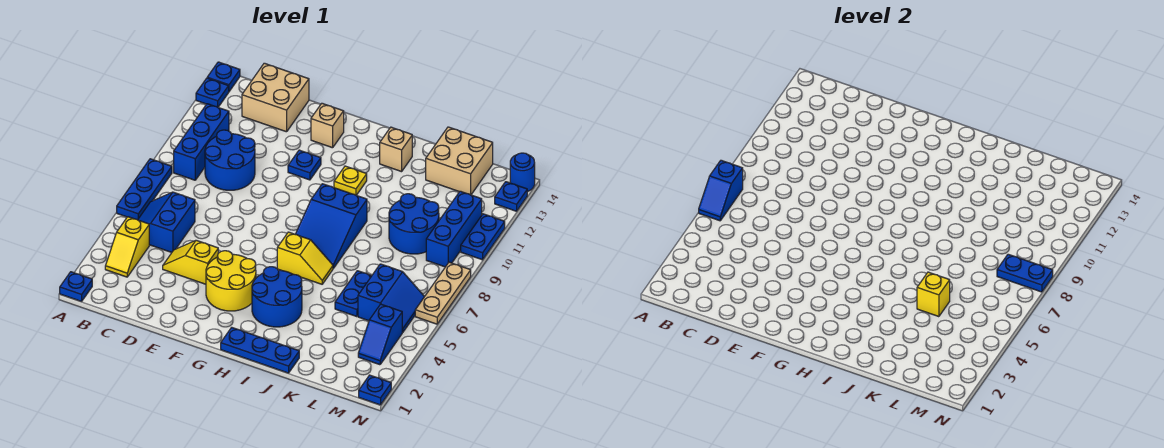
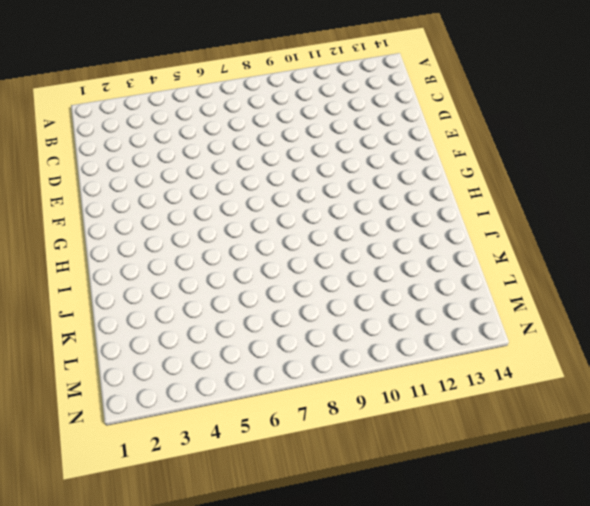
none -> blue 1x1 plate [60,272,92,301]
none -> blue 1x3 plate [117,159,172,220]
none -> blue 1x1 plate [196,78,229,107]
none -> blue 1x1 plate [207,62,240,91]

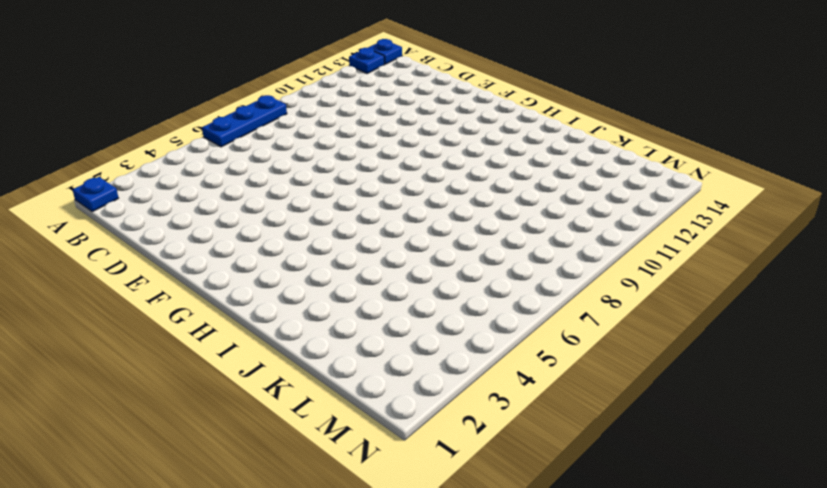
none -> yellow 1x2 slope [105,217,149,277]
none -> blue 2x2 slope [138,192,195,252]
none -> blue 1x3 brick [174,104,229,180]
none -> blue 2x2 round brick [205,130,255,190]

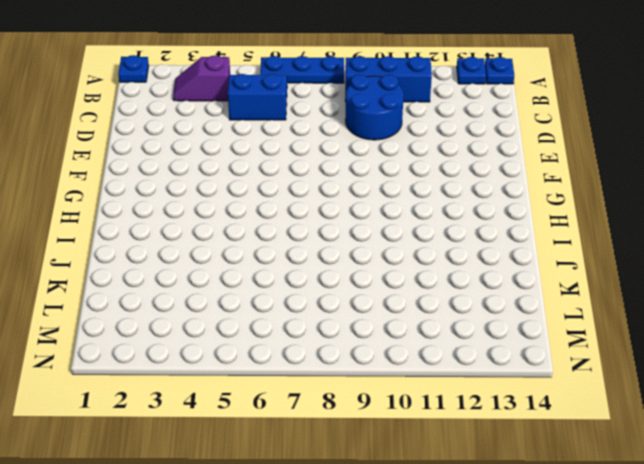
purple 1x2 slope [173,56,230,101] -> yellow 1x2 slope [105,217,149,277]
none -> tan 2x2 brick [242,63,309,132]
none -> yellow 1x2 slope [163,240,218,284]
none -> yellow 2x2 round brick [206,251,256,311]
none -> blue 1x1 plate [288,150,321,180]

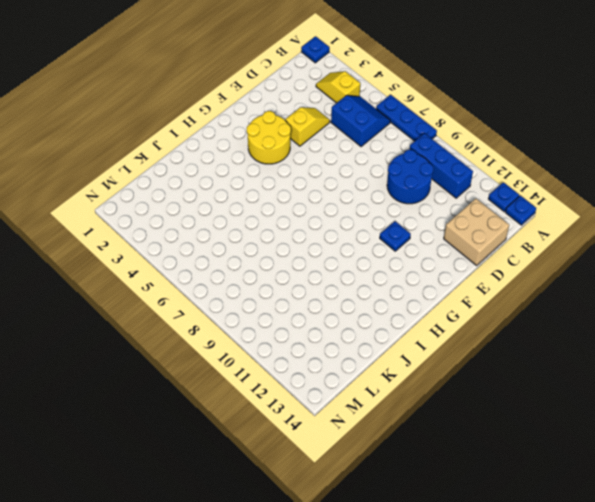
none -> tan 1x1 brick [311,103,344,148]
none -> blue 1x3 plate [221,327,299,373]
none -> blue 2x2 round brick [252,267,302,327]
none -> yellow 1x2 slope [277,232,333,284]

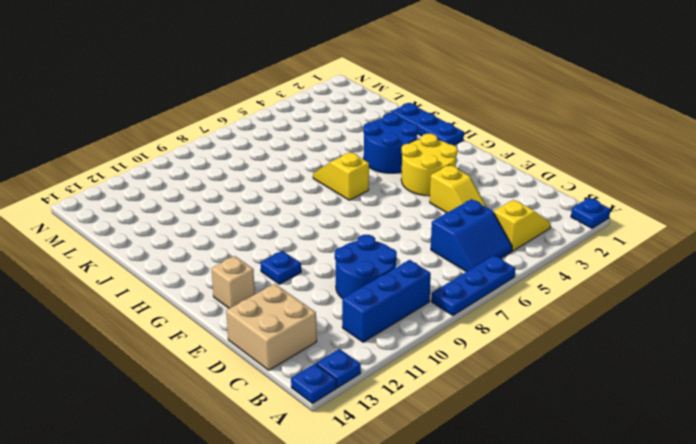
none -> blue 2x3 slope [295,184,367,268]
none -> yellow 1x1 plate [334,166,367,195]
none -> tan 1x1 brick [380,127,412,172]
none -> blue 1x2 plate [335,271,372,317]

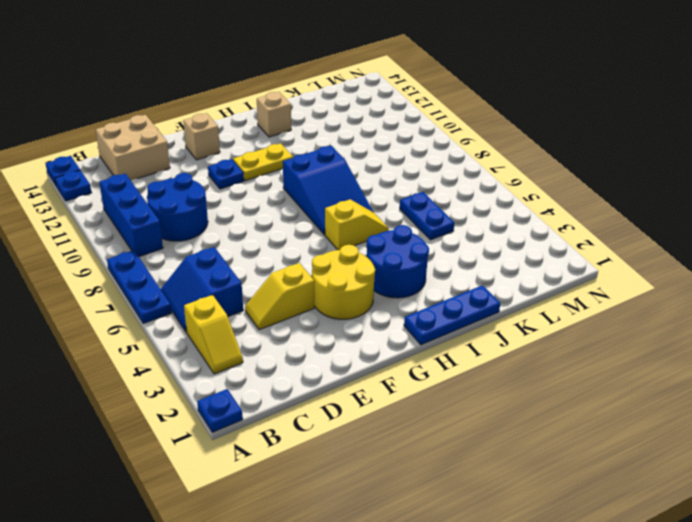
yellow 1x2 plate [233,143,293,181] -> yellow 1x1 plate [334,166,367,195]
none -> blue 2x2 round brick [389,194,439,254]
none -> tan 2x2 brick [426,127,493,195]
none -> blue 2x2 slope [358,264,425,332]
none -> blue 1x2 slope [358,304,402,365]

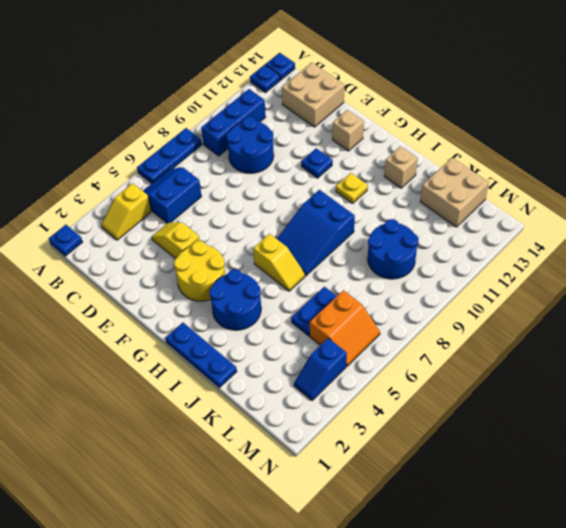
orange 2x2 slope [310,290,380,366] -> blue 2x2 slope [358,264,425,332]
none -> blue 1x3 brick [426,191,482,267]
none -> blue 1x1 plate [359,375,391,405]
none -> tan 1x3 plate [415,262,471,324]
none -> blue 1x2 plate [461,214,505,260]

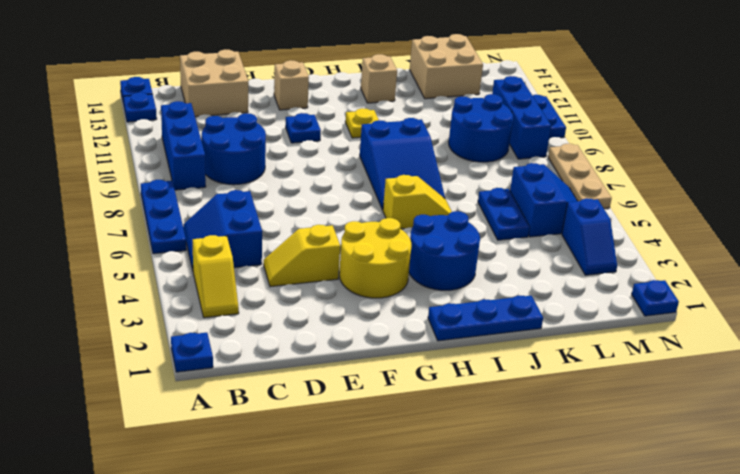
none -> blue 1x1 plate [495,182,527,211]
none -> blue 1x1 round brick [510,153,535,192]
none -> blue 1x2 slope [699,160,743,221]
none -> yellow 1x1 brick [917,272,950,317]

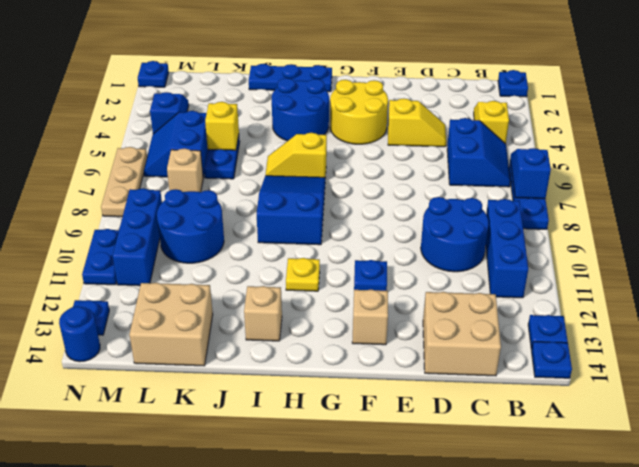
tan 1x1 brick [167,148,203,192] -> none
none -> blue 1x2 plate [997,254,1053,292]

